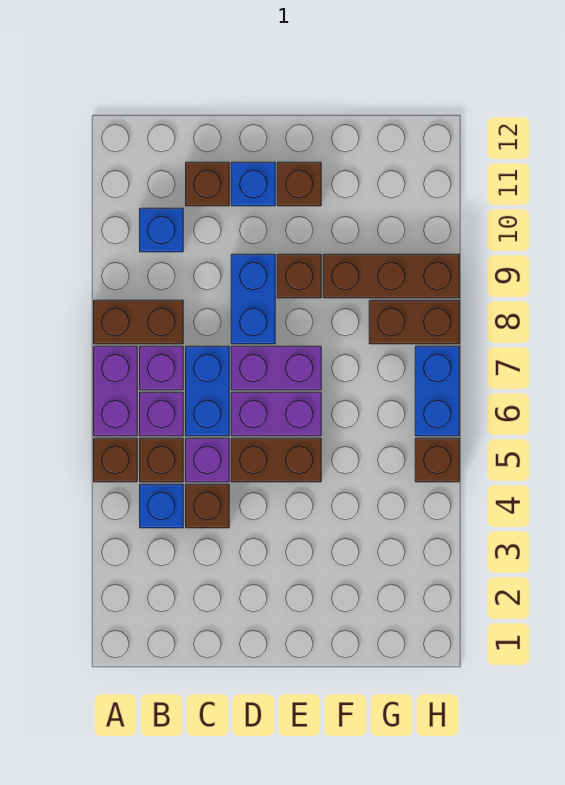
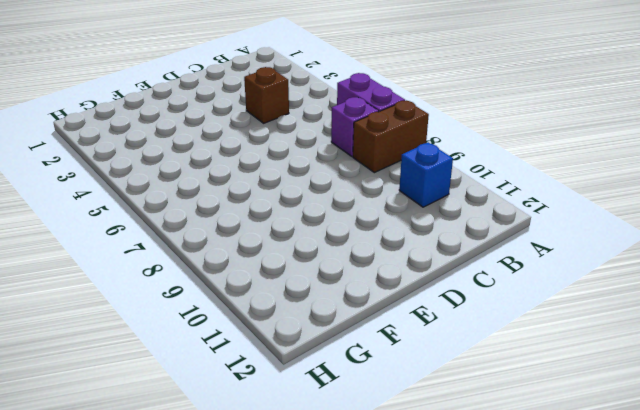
none -> brown 1x1 brick [94,438,137,482]
none -> blue 1x1 brick [140,484,183,528]
none -> brown 1x1 brick [140,438,183,482]

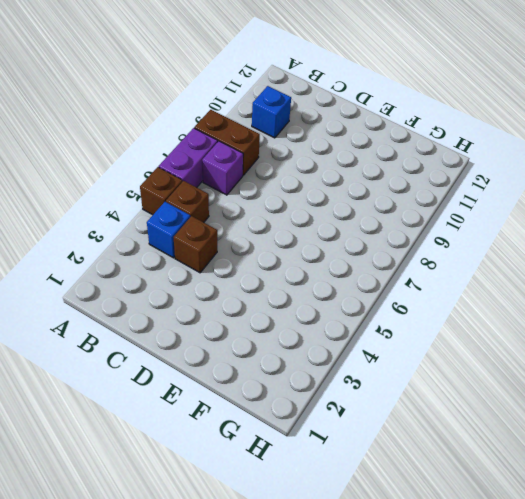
none -> purple 1x1 brick [140,392,183,436]
none -> purple 1x1 brick [186,438,229,482]
none -> blue 1x2 brick [186,346,229,436]

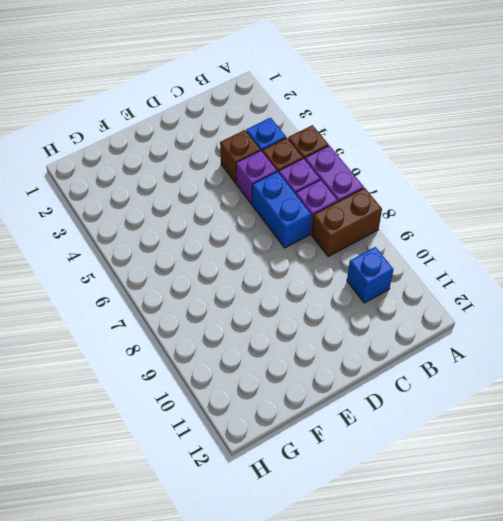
none -> brown 1x1 brick [186,162,229,206]
none -> brown 1x2 brick [231,438,321,482]
none -> purple 1x2 brick [231,392,321,436]

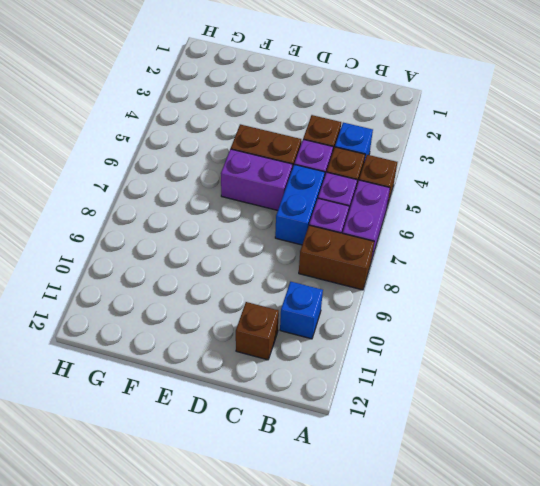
none -> purple 1x2 brick [231,346,321,390]
none -> blue 1x2 brick [231,254,275,344]
none -> blue 1x1 brick [231,162,275,206]

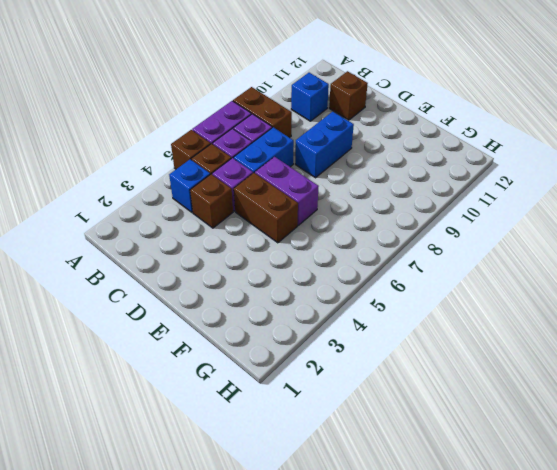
none -> purple 1x2 brick [231,346,321,390]
none -> blue 1x1 brick [231,162,275,206]
none -> brown 1x1 brick [277,254,321,298]

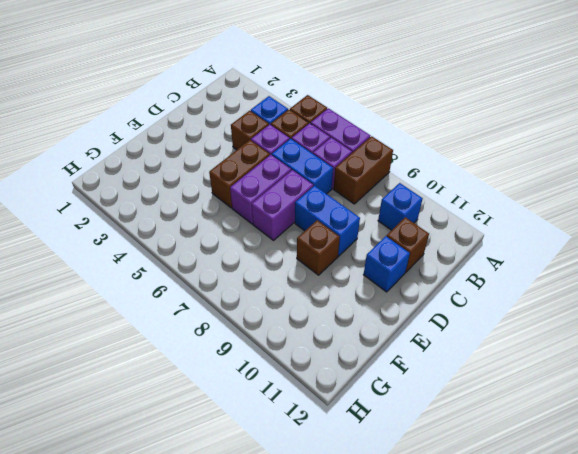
none -> brown 1x1 brick [277,162,321,206]
none -> brown 1x3 brick [323,254,459,298]
none -> brown 1x2 brick [369,300,459,344]

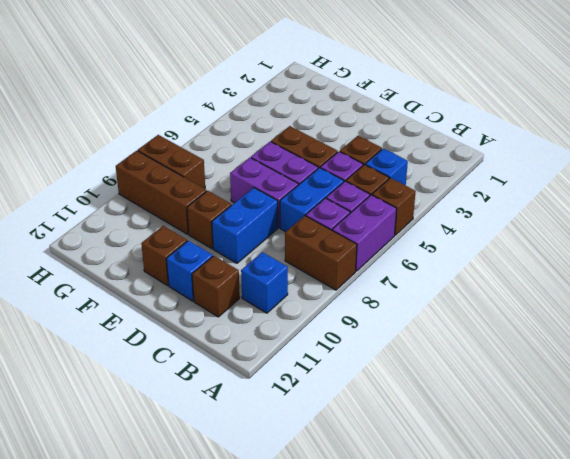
none -> brown 1x1 brick [415,438,459,482]
none -> blue 1x2 brick [415,346,459,436]

